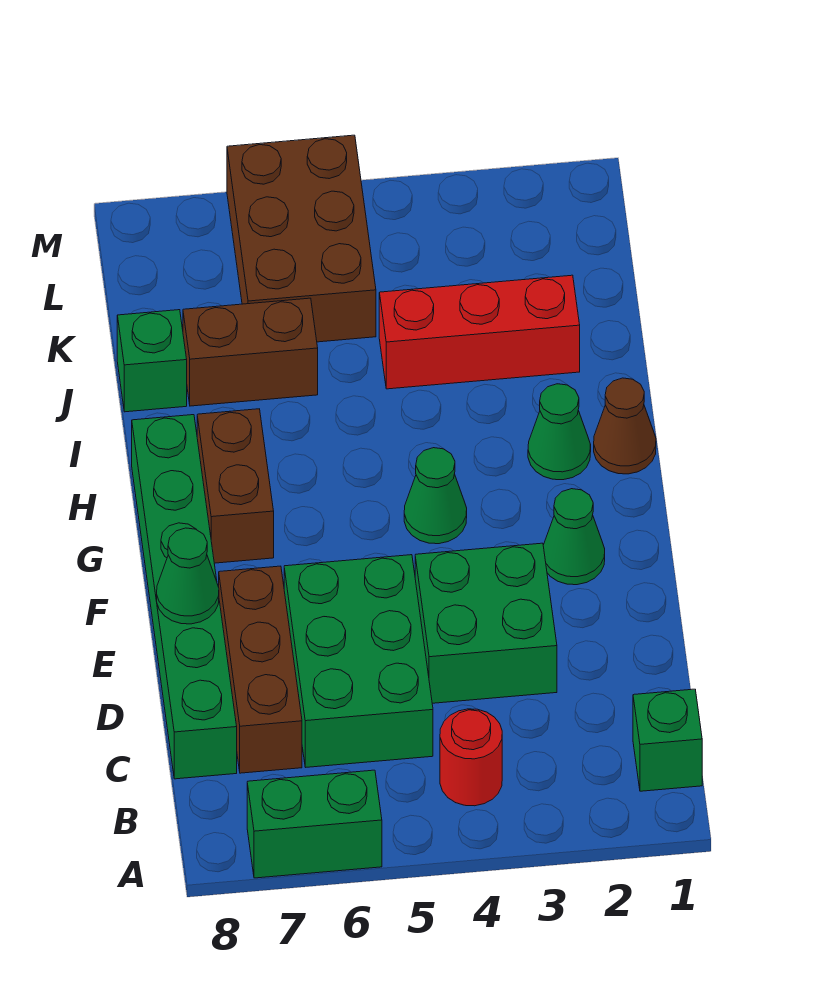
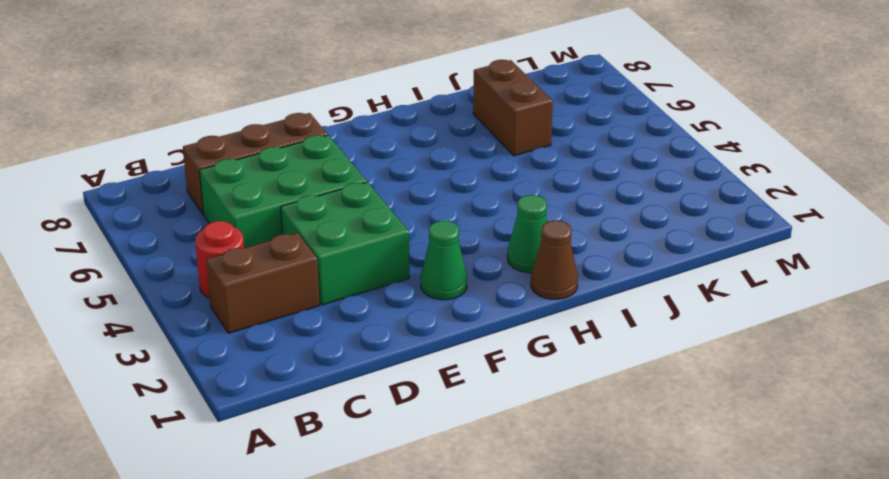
brown 1x2 brick [206,233,319,333] -> brown 1x2 brick moved to [197,409,274,563]
none -> green 1x2 brick [247,770,382,878]
none -> green 1x1 brick [633,689,702,791]
none -> green 1x6 brick [132,415,237,779]

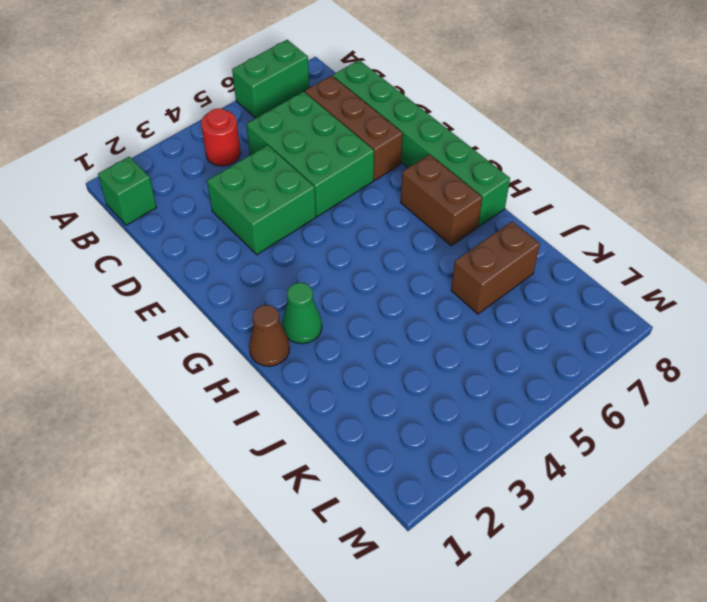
none -> green 1x1 cone [543,489,605,585]
none -> green 1x1 cone [404,448,467,544]
none -> red 1x3 brick [379,275,580,389]

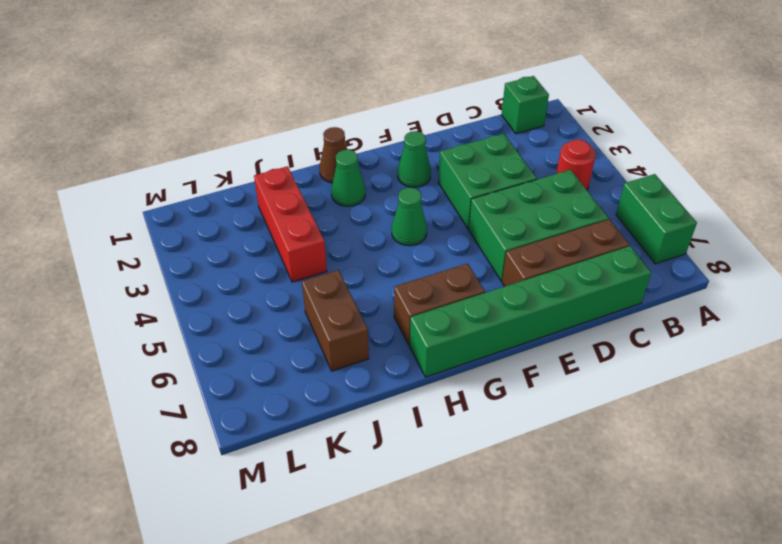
none -> green 1x1 brick [117,310,187,412]
none -> brown 2x3 brick [227,135,376,342]
none -> green 1x1 cone [157,528,219,624]

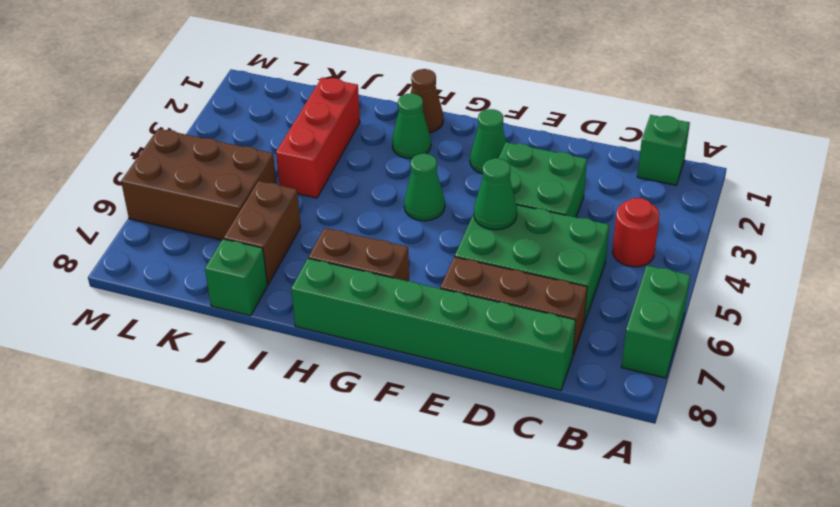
green 1x1 cone [474,158,517,230] -> green 1x1 cone moved to [157,528,219,624]

